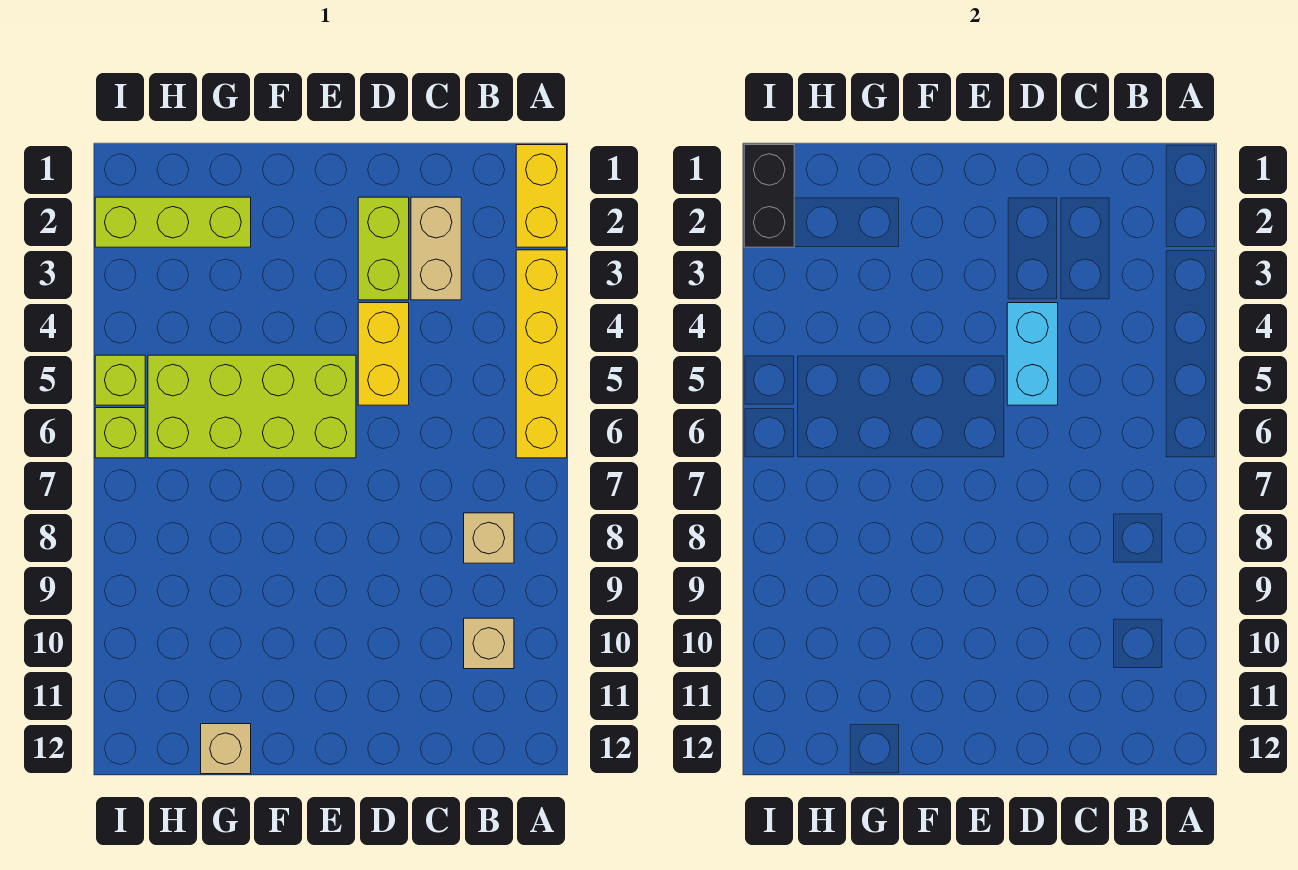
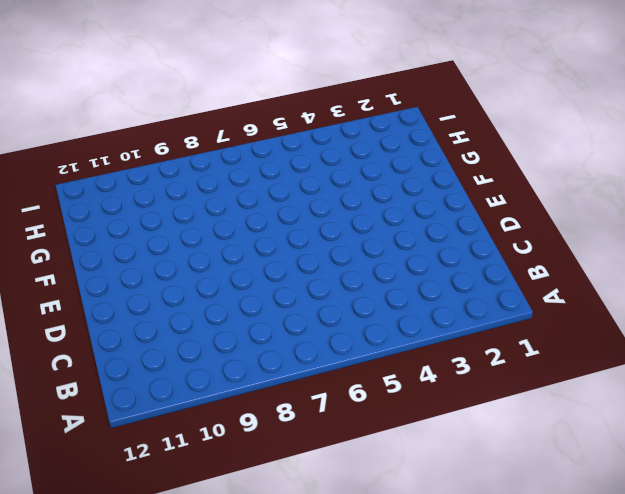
none -> yellow 1x2 brick [516,145,567,247]
none -> yellow 1x4 brick [516,250,567,458]
none -> tan 1x1 brick [464,513,514,563]

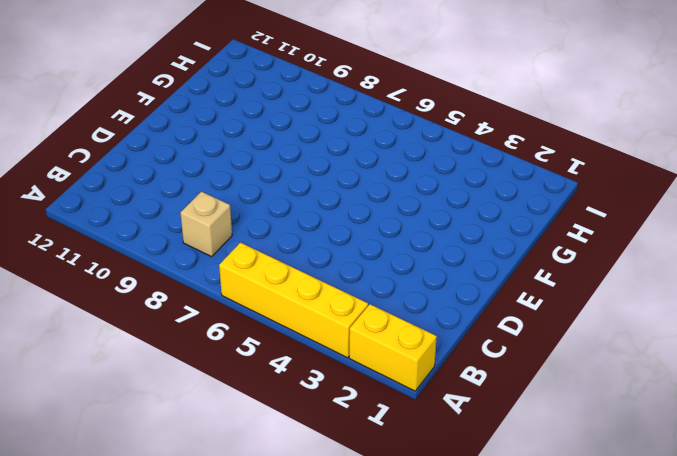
none -> tan 1x1 brick [464,618,514,669]
none -> tan 1x2 brick [411,197,461,300]
none -> lime 1x2 brick [358,197,409,300]

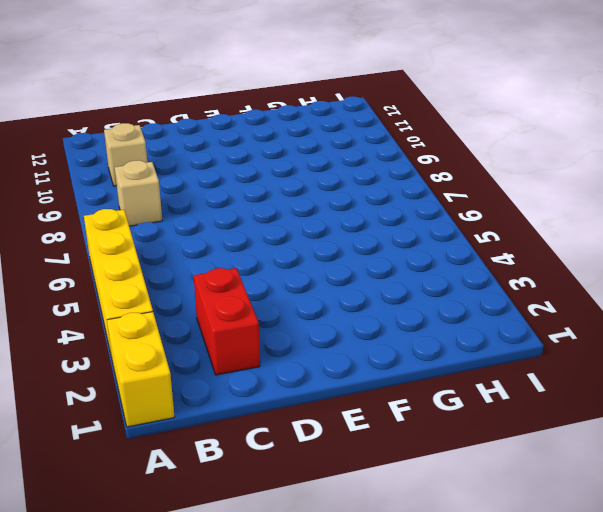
red 1x2 brick [194,268,260,375] -> tan 1x2 brick [411,197,461,300]
none -> lime 1x2 brick [358,197,409,300]
none -> yellow 1x2 brick [358,303,409,405]
none -> lime 2x4 brick [148,355,356,458]

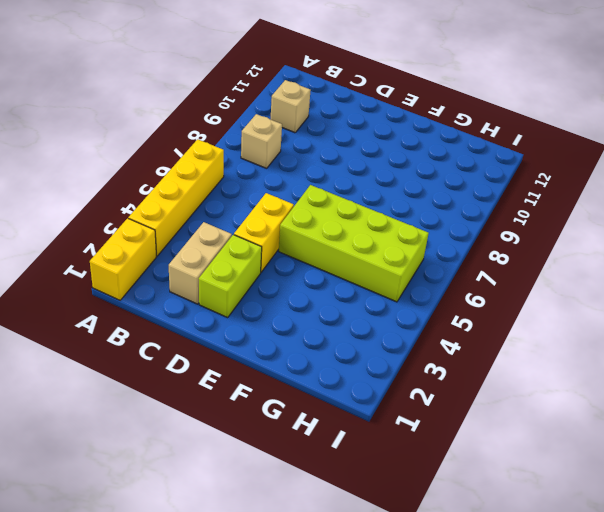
none -> lime 1x3 brick [95,197,251,247]
none -> tan 1x1 brick [201,724,251,774]
none -> lime 1x1 brick [95,355,145,405]

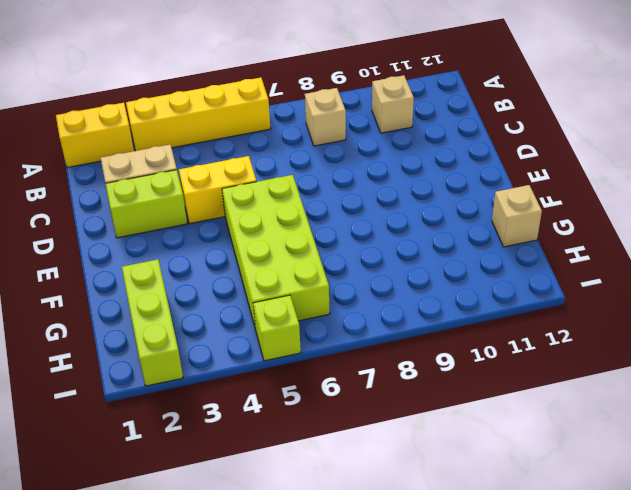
none -> lime 1x1 brick [95,408,145,458]
none -> cyan 1x2 brick [1007,303,1058,405]
none -> black 1x2 brick [744,145,794,247]

